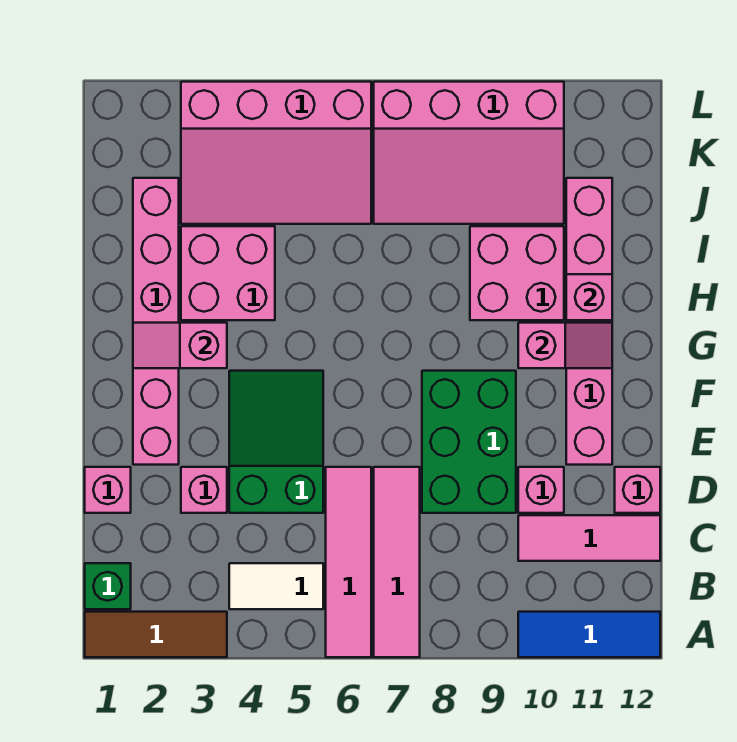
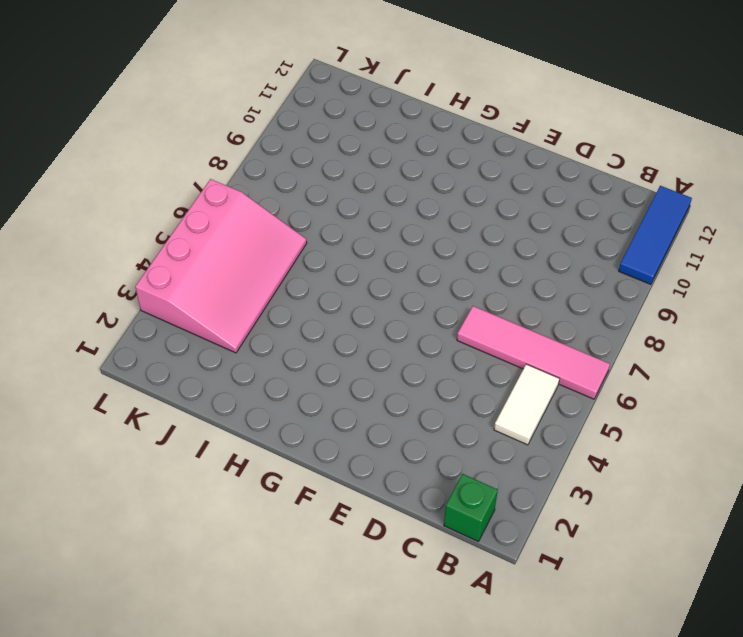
none -> brown 1x3 tile [85,612,227,657]
none -> pink 1x4 tile [374,467,420,657]
none -> pink 1x3 tile [518,515,660,561]

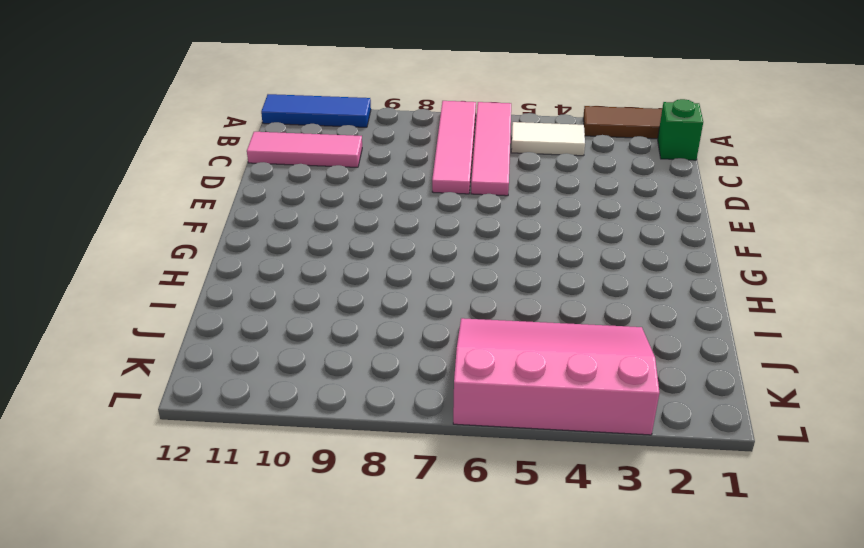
none -> pink 1x1 brick [85,467,131,513]
none -> pink 1x1 brick [181,467,227,513]
none -> green 2x3 slope [229,371,323,513]

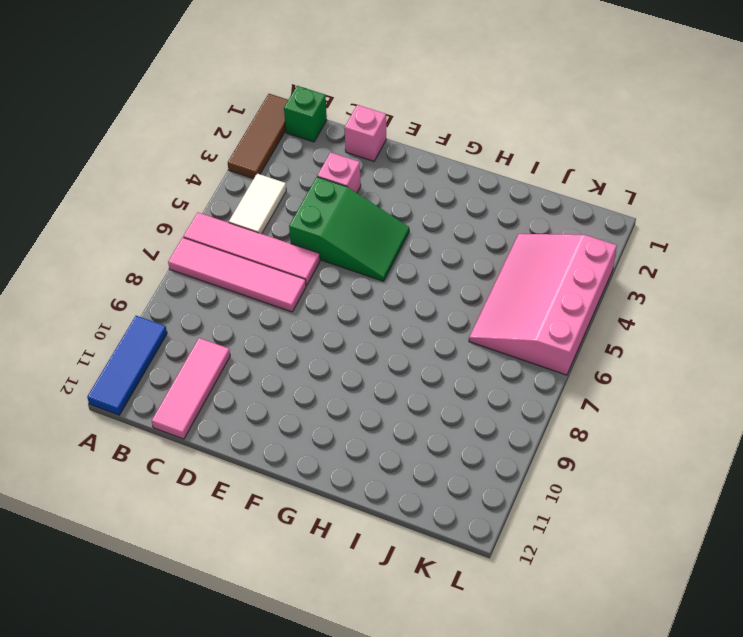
none -> green 2x3 brick [422,371,516,513]
none -> pink 1x1 brick [518,467,564,513]
none -> pink 1x1 brick [615,467,660,513]

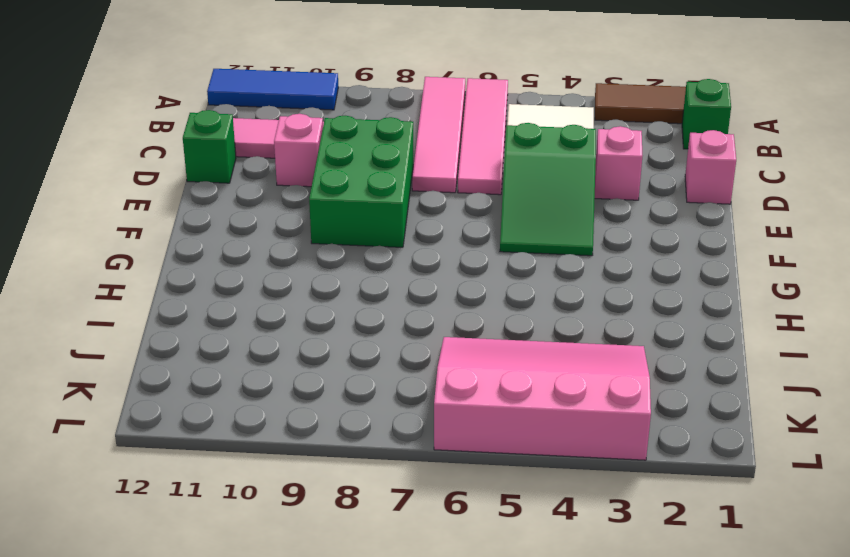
green 1x1 brick [183,110,236,183] -> pink 1x1 brick [615,467,660,513]
none -> pink 1x6 brick [133,178,179,465]
none -> pink 1x6 brick [566,178,612,465]
none -> pink 2x2 brick [181,226,275,320]

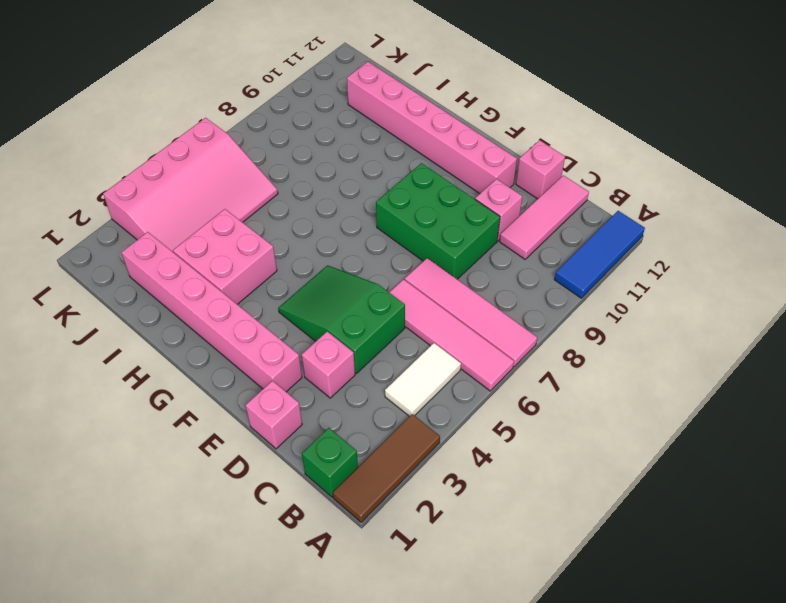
none -> pink 2x2 brick [470,226,564,320]
none -> pink 3x4 slope [374,82,564,224]
none -> pink 1x2 slope [133,323,227,368]

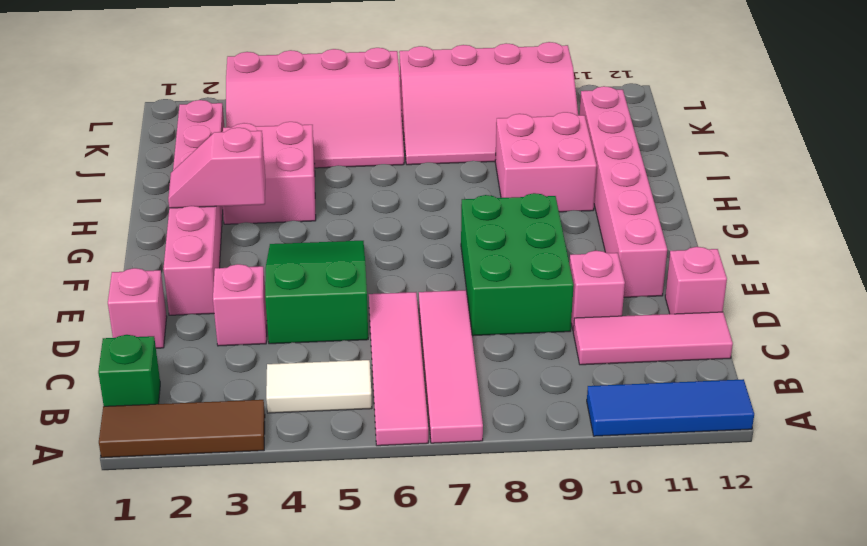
none -> pink 1x2 slope [518,323,612,368]
none -> pink 1x1 brick [566,274,612,320]

